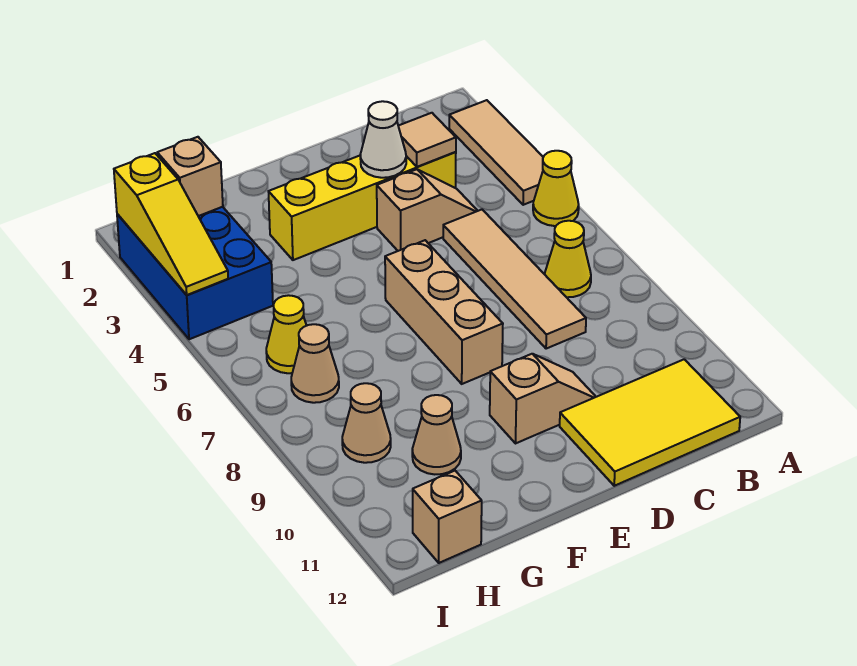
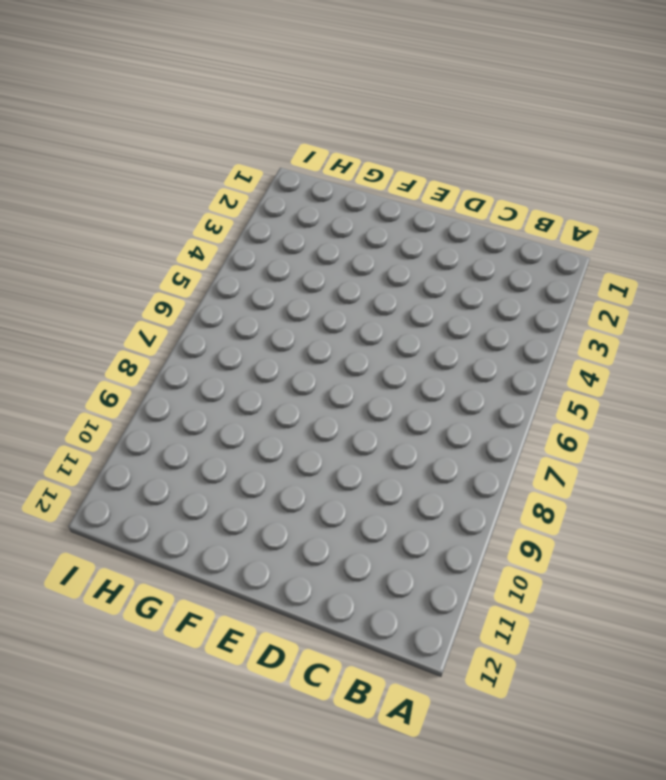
none -> tan 1x3 tile [449,100,543,205]
none -> yellow 1x1 cone [533,151,579,226]
none -> yellow 1x1 cone [545,221,591,297]

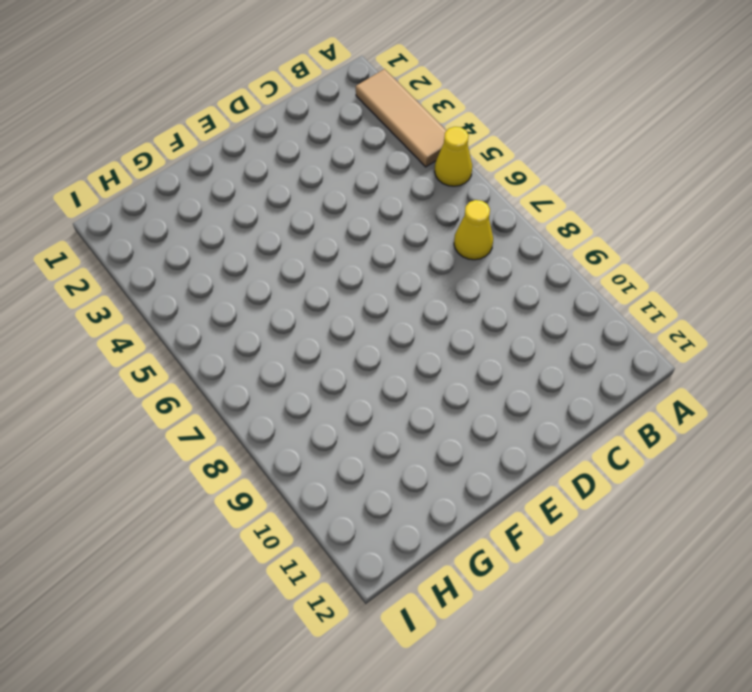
none -> yellow 2x3 tile [560,359,740,486]
none -> yellow 1x4 brick [268,152,456,260]
none -> tan 1x2 slope [377,169,477,251]

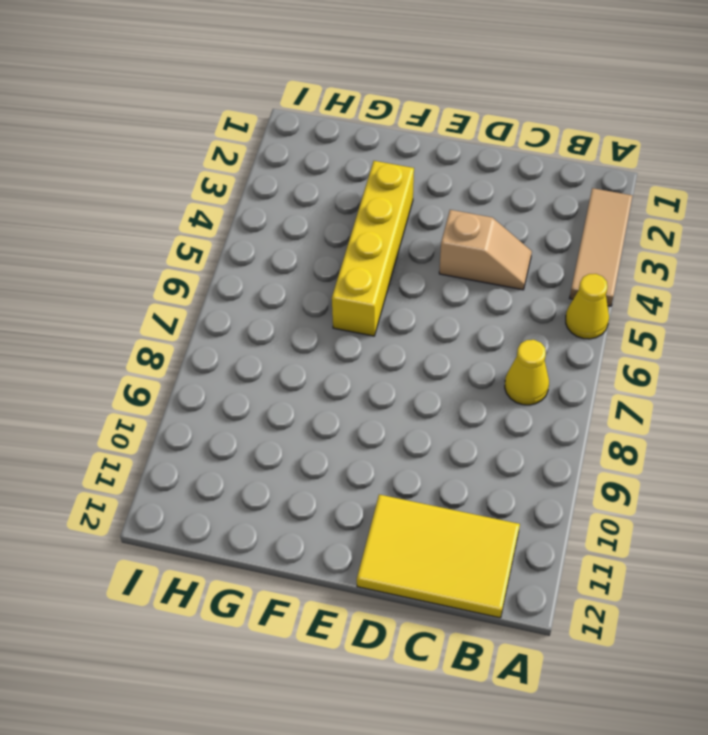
yellow 1x4 brick [332,161,414,336] -> yellow 1x4 brick turned to [268,152,456,260]
none -> tan 1x4 tile [443,210,586,349]
none -> tan 1x2 slope [490,354,596,444]
none -> tan 1x3 brick [385,240,503,384]

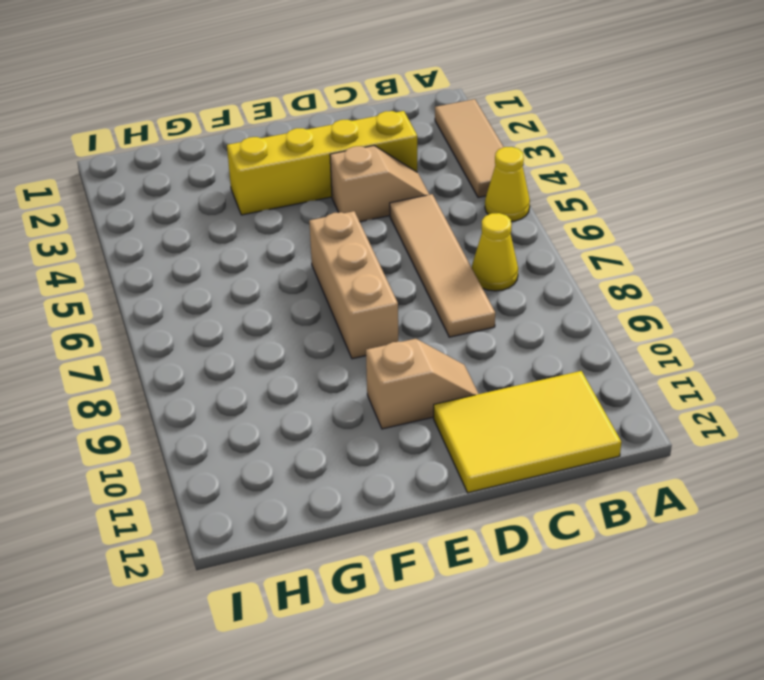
none -> tan 1x1 cone [412,395,461,474]
none -> blue 2x3 brick [117,207,273,339]
none -> yellow 1x1 cone [266,295,306,373]

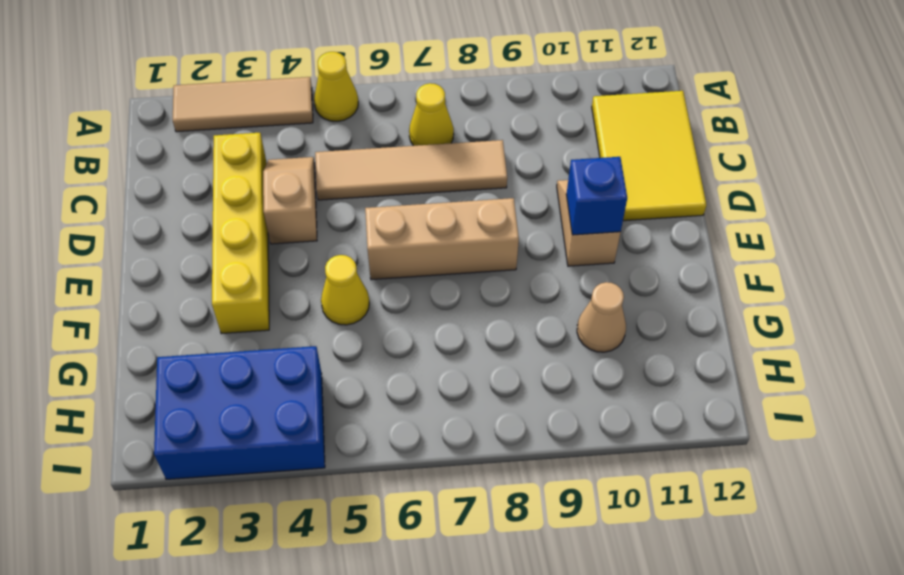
blue 1x1 brick [566,157,627,235] -> none
yellow 1x1 cone [321,255,369,325] -> yellow 1x1 cone moved to [266,295,306,373]
none -> tan 1x1 cone [291,324,339,403]
none -> tan 1x1 cone [342,383,391,463]
none -> tan 1x1 brick [413,471,482,563]

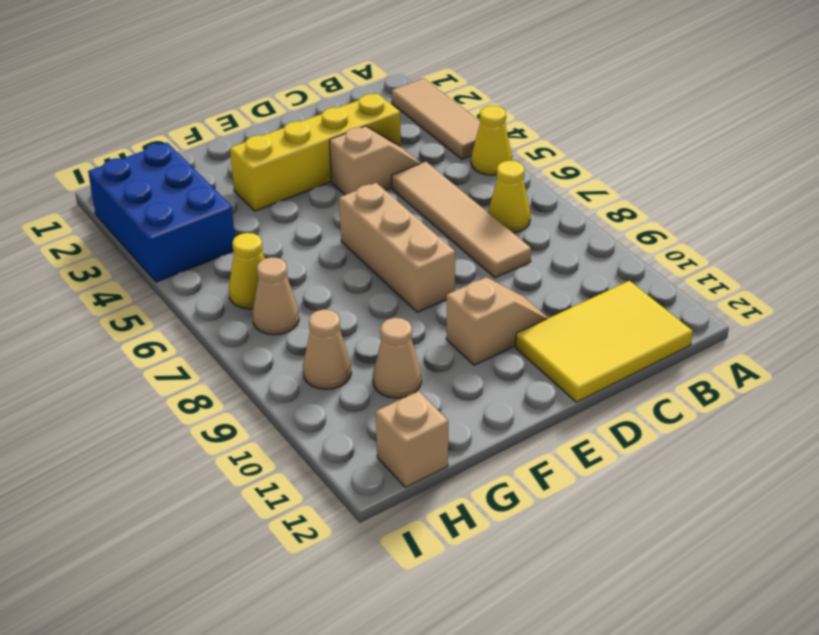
none -> tan 1x1 tile [398,113,456,167]
none -> white 1x1 cone [360,101,406,178]
none -> tan 1x1 brick [157,137,223,216]

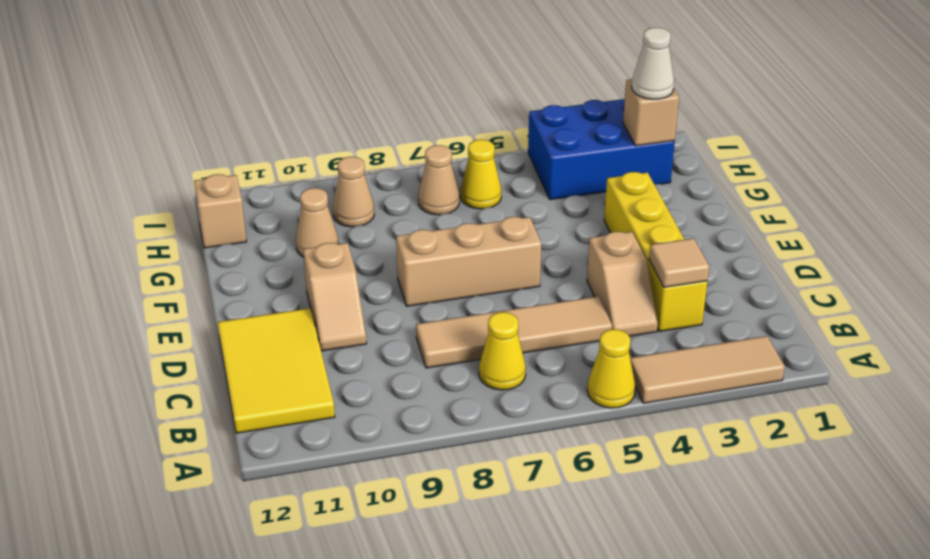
white 1x1 cone [632,28,674,99] -> white 1x1 cone moved to [360,101,406,178]
none -> yellow 1x3 slope [114,153,228,295]

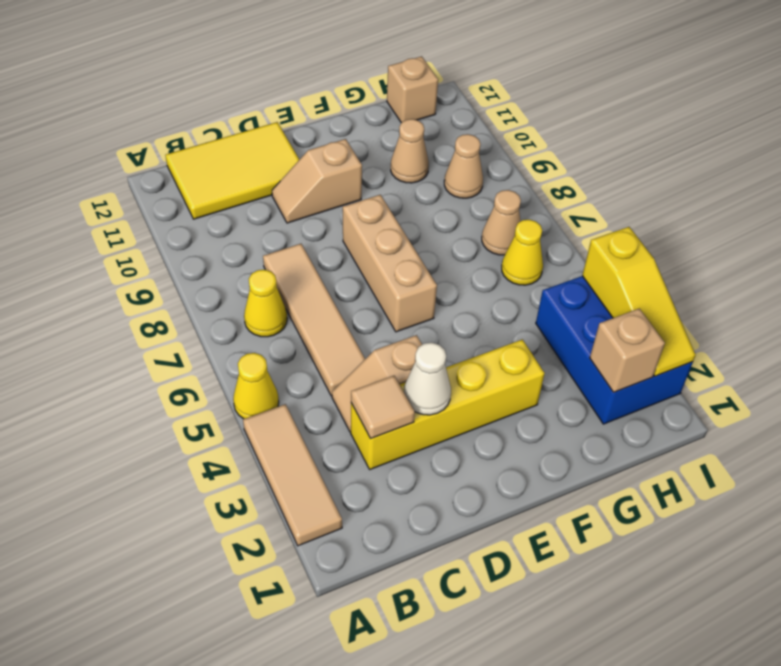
yellow 1x3 slope [582,227,695,376] -> yellow 1x3 slope turned to [114,153,228,295]

